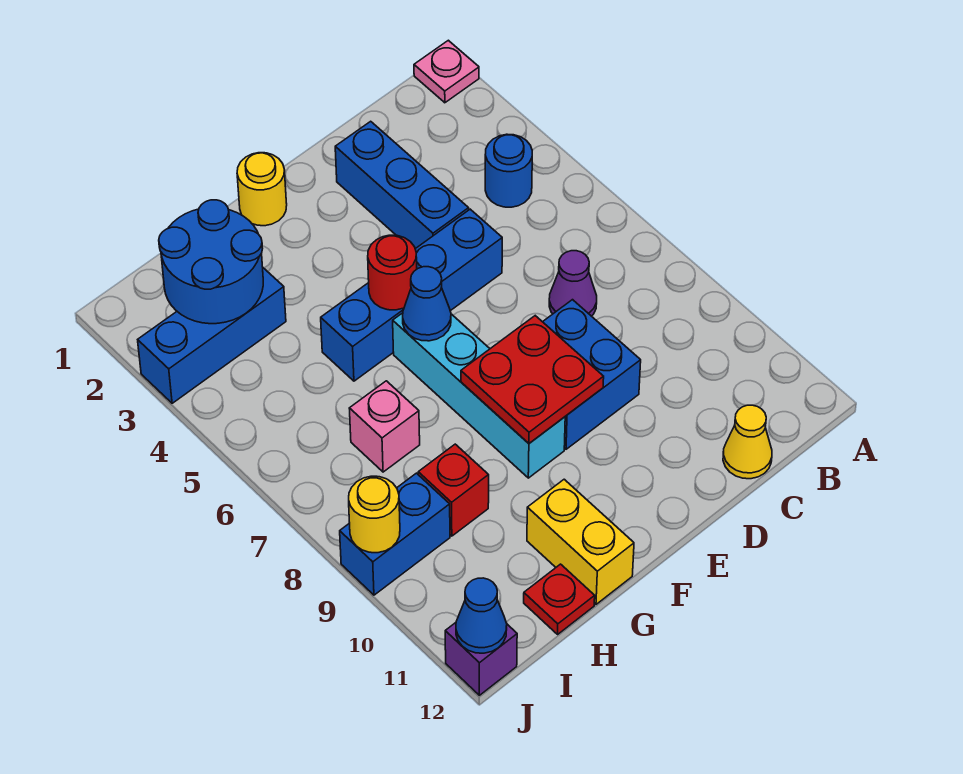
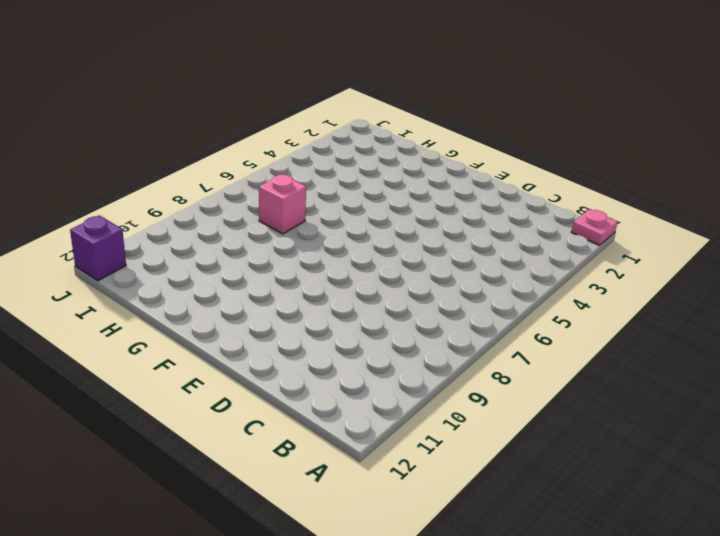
none -> blue 1x1 round brick [485,134,532,207]
none -> purple 1x1 cone [549,251,597,316]
none -> yellow 1x1 cone [723,405,772,479]

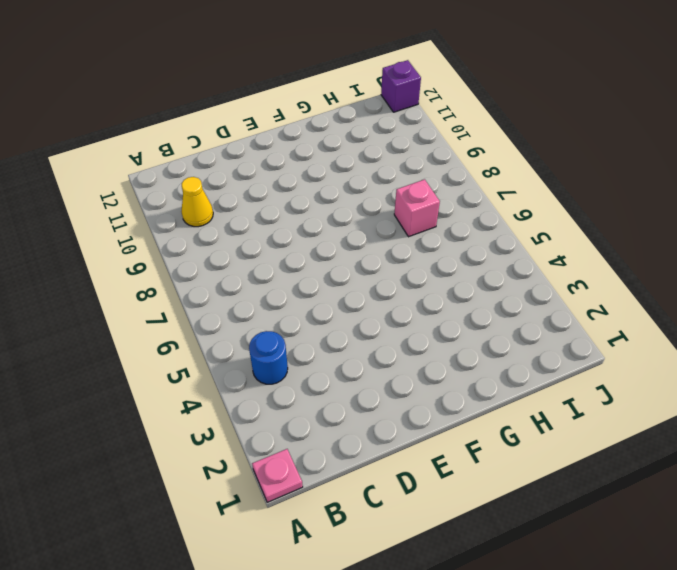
yellow 1x1 cone [181,177,213,227] -> yellow 1x1 cone moved to [723,405,772,479]
none -> purple 1x1 cone [549,251,597,316]
none -> blue 1x3 brick [335,121,469,249]
none -> blue 1x4 brick [321,209,502,381]

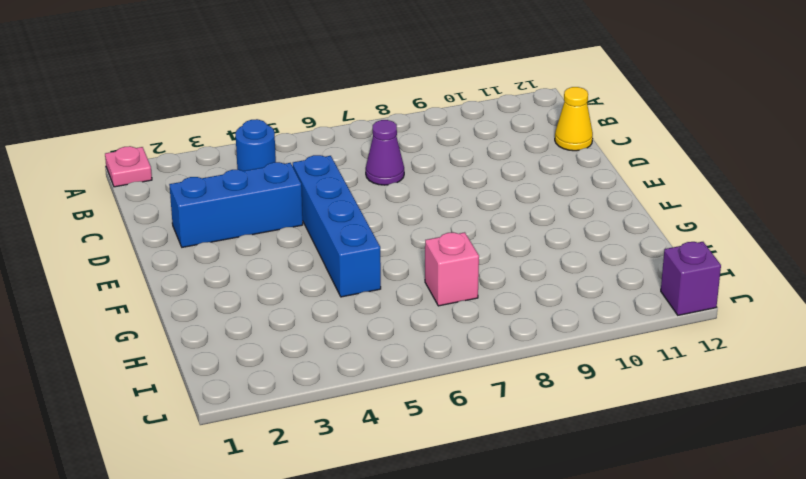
none -> blue 2x2 brick [543,300,641,449]
none -> yellow 1x1 round brick [237,153,287,226]
none -> cyan 1x4 brick [393,313,565,478]

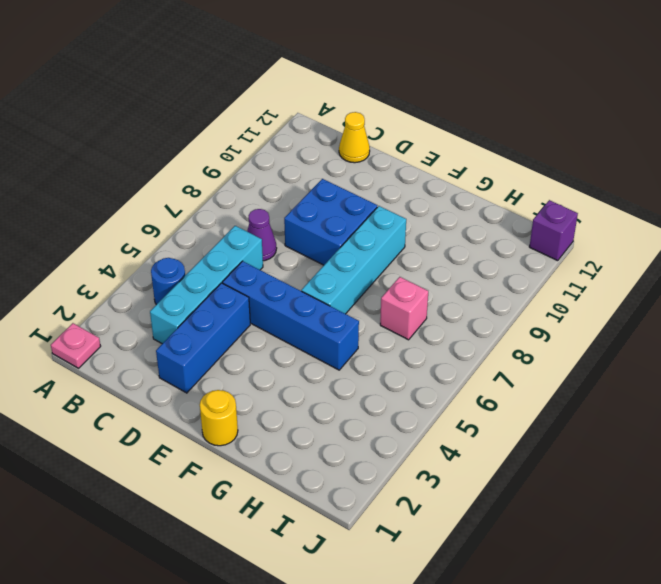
cyan 1x4 brick [150,226,263,344] -> none
none -> yellow 1x2 brick [527,479,634,604]
none -> blue 1x3 brick [138,268,286,403]
none -> red 1x1 brick [418,444,489,536]

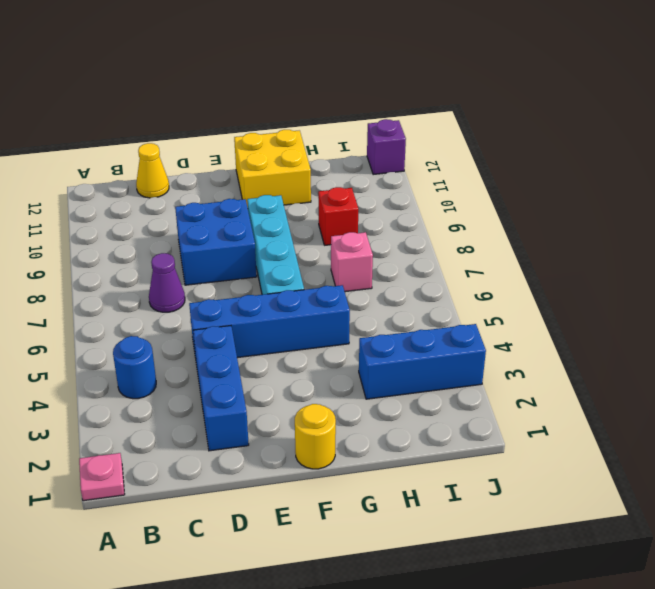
yellow 2x2 brick [234,130,311,208] -> yellow 1x2 brick [527,479,634,604]
none -> red 1x1 plate [524,564,595,634]
none -> blue 1x2 brick [340,473,450,595]
none -> red 2x2 plate [461,316,604,443]

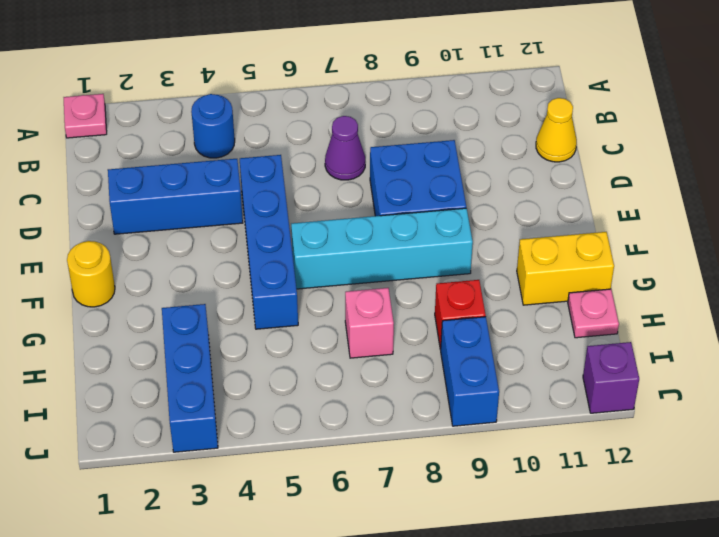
pink 1x1 plate [568,289,619,338] -> red 1x1 plate [524,564,595,634]
none -> red 2x2 plate [461,316,604,443]
none -> red 1x1 round brick [368,235,417,310]
none -> blue 1x1 cone [403,267,451,341]

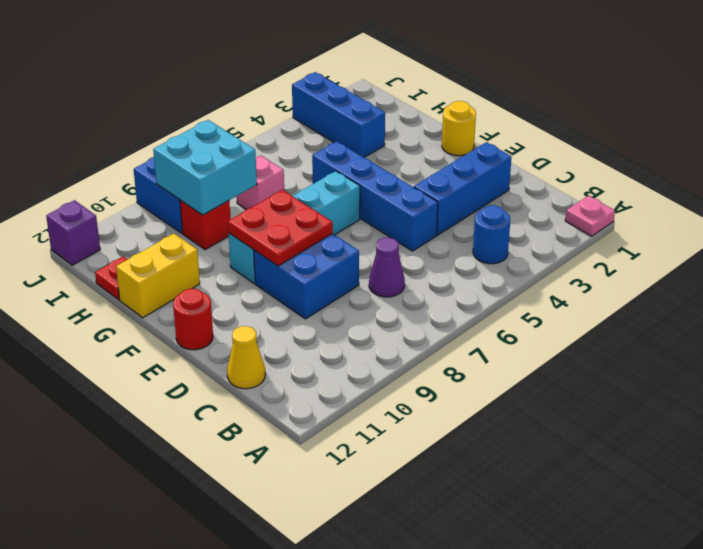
red 1x1 round brick [173,289,213,350] -> red 1x1 round brick moved to [368,235,417,310]
cyan 2x2 brick [153,120,257,215] -> none
none -> blue 1x1 cone [403,267,451,341]
none -> blue 2x2 round brick [159,200,263,324]
none -> yellow 1x1 round brick [349,476,400,553]

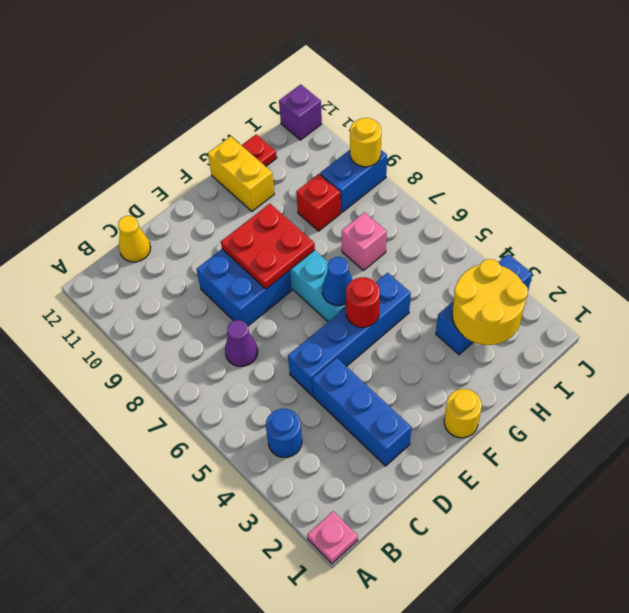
yellow 2x2 round brick [452,259,528,345] -> blue 2x2 round brick [159,200,263,324]
none -> blue 1x1 cone [456,578,507,653]

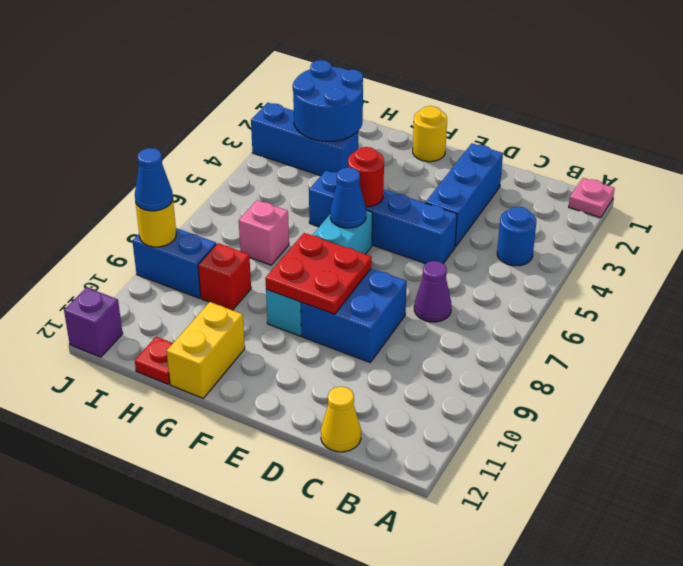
blue 1x1 cone [135,148,173,211] -> blue 1x1 cone moved to [456,578,507,653]

